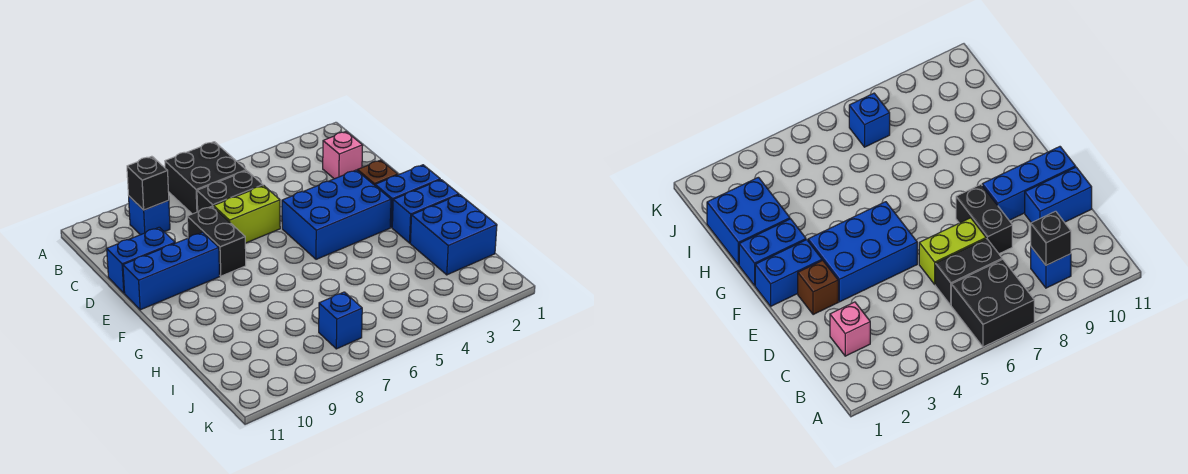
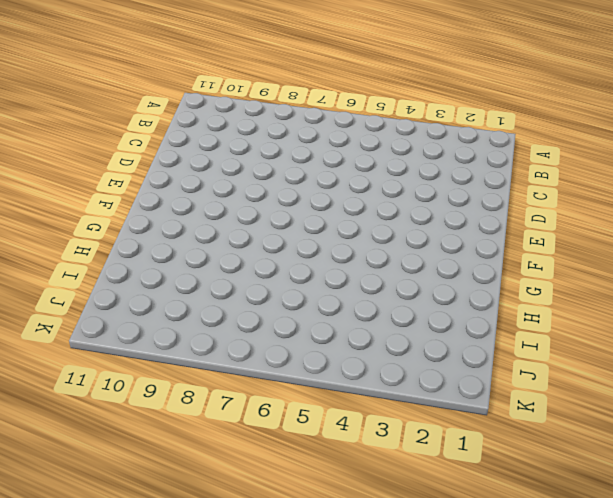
none -> black 2x2 brick [165,142,246,214]
none -> blue 1x1 brick [129,196,170,235]
none -> pink 1x1 brick [323,132,363,179]

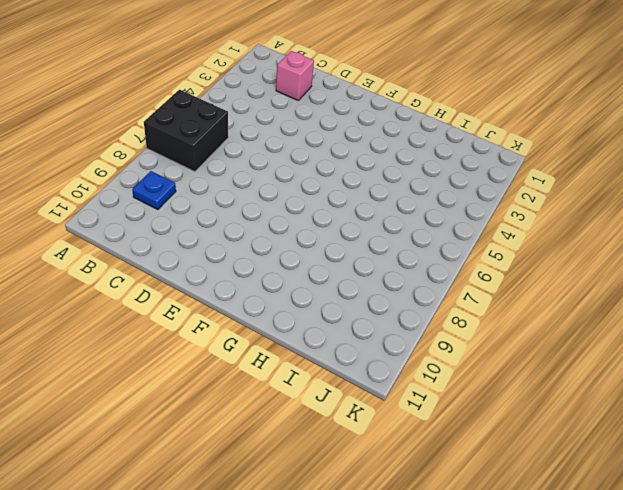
blue 1x1 plate [132,171,176,210] -> blue 1x1 brick [129,196,170,235]
none -> black 1x2 brick [197,171,263,212]
none -> lime 1x2 brick [214,186,280,243]
none -> black 1x2 brick [187,206,246,276]

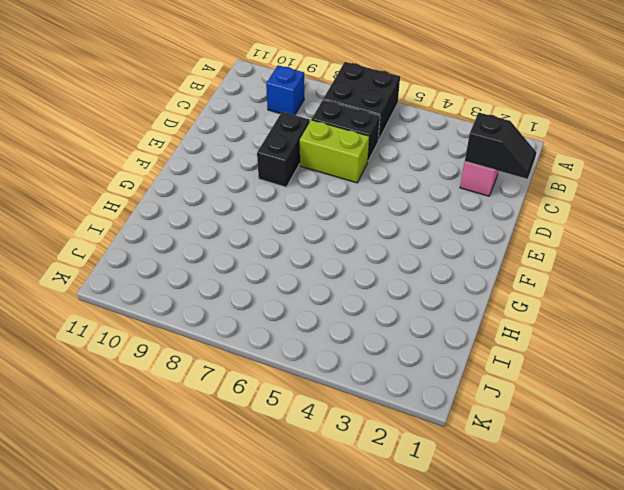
black 1x2 slope [465,113,537,179] -> none
none -> blue 1x2 brick [107,227,175,293]
none -> brown 1x1 brick [357,160,398,185]
none -> blue 2x3 brick [282,170,391,259]

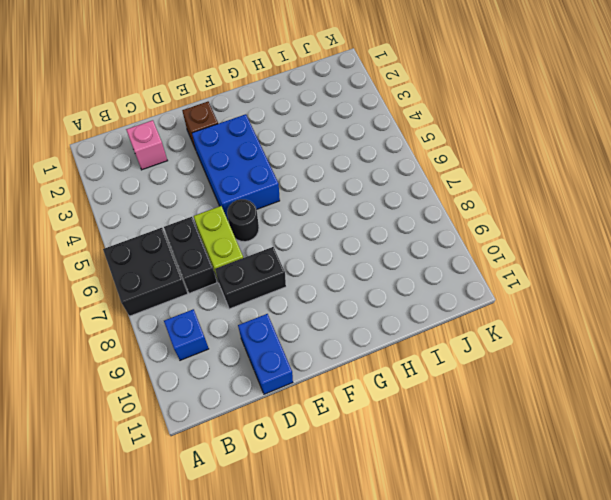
black 1x1 round brick [227,199,259,242] -> none
none -> blue 1x3 brick [123,232,220,310]
none -> blue 1x2 brick [375,165,440,228]
none -> blue 1x2 brick [392,180,459,243]

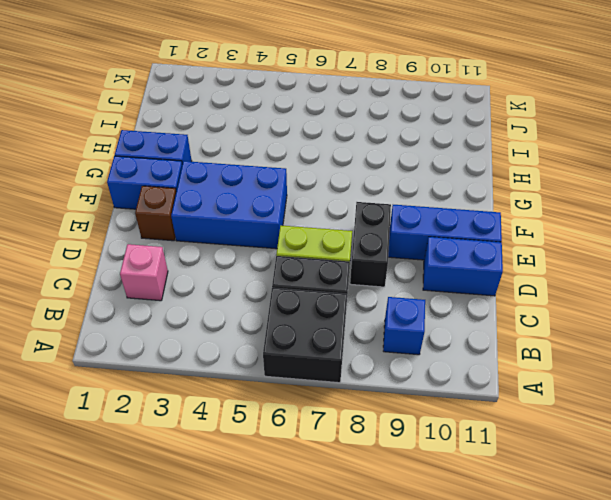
none -> blue 2x2 brick [410,195,497,275]
none -> blue 1x1 brick [319,292,362,349]
none -> black 1x1 brick [127,156,169,210]

